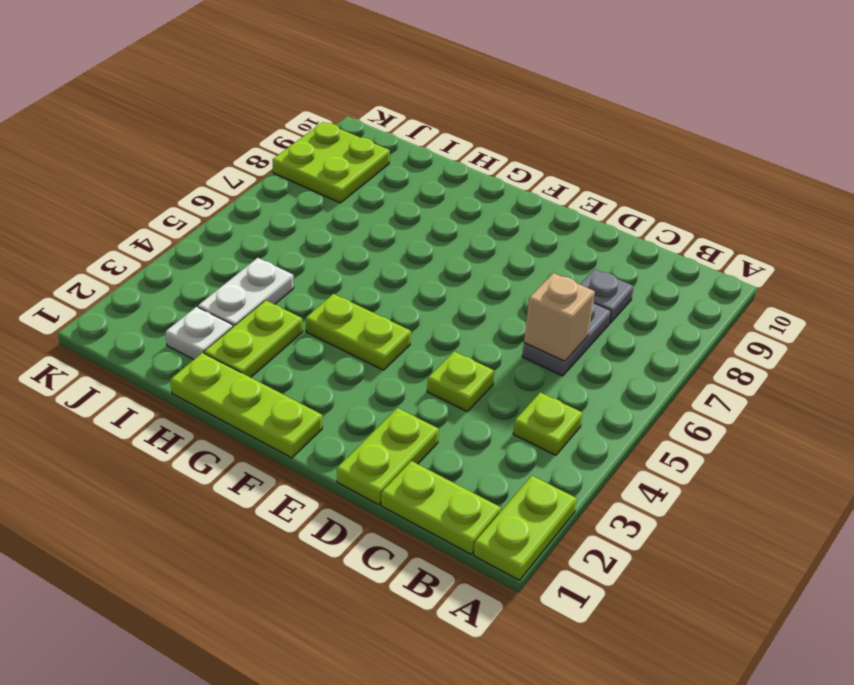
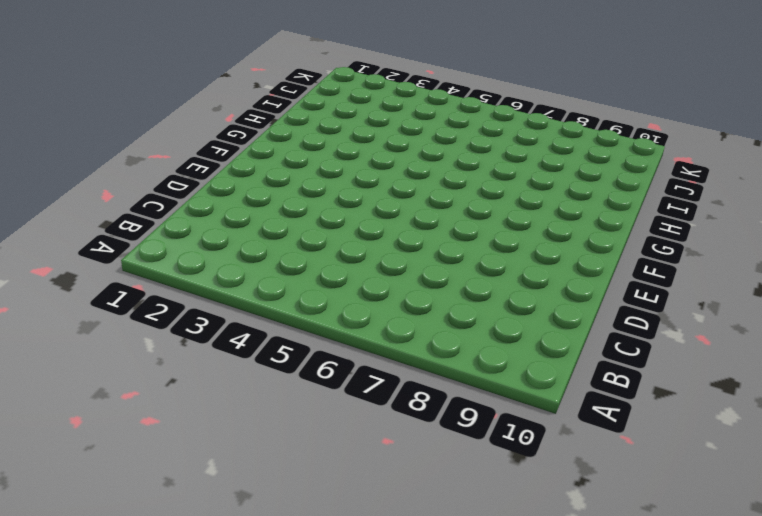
none -> lime 1x2 plate [474,476,577,580]
none -> lime 1x2 plate [381,461,501,554]
none -> lime 1x1 plate [513,392,583,455]

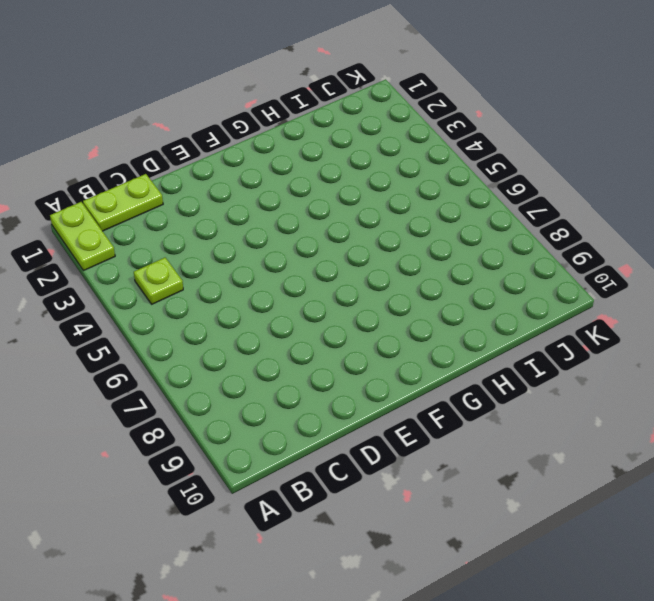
none -> grey 1x2 plate [522,302,611,376]
none -> grey 1x1 plate [580,269,634,323]
none -> lime 1x2 plate [337,408,439,505]

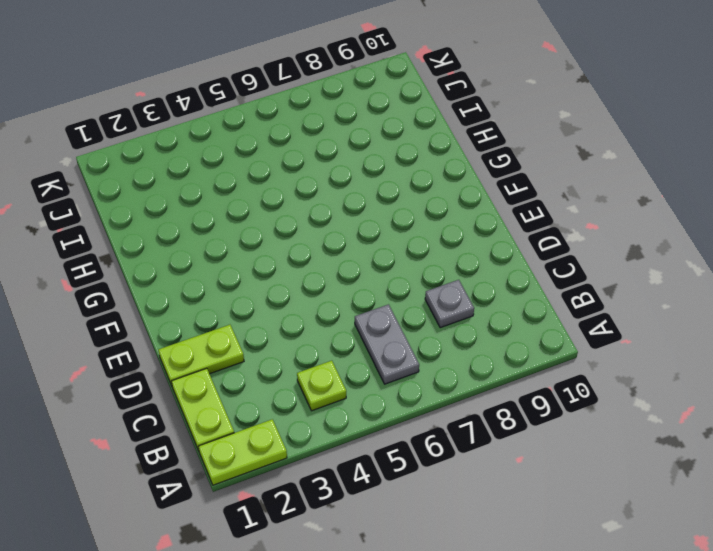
grey 1x2 plate [355,304,419,384] -> grey 1x2 plate turned to [522,302,611,376]
none -> lime 1x1 plate [427,351,494,411]
none -> lime 1x3 plate [170,353,322,458]
none -> lime 1x2 plate [306,294,411,370]

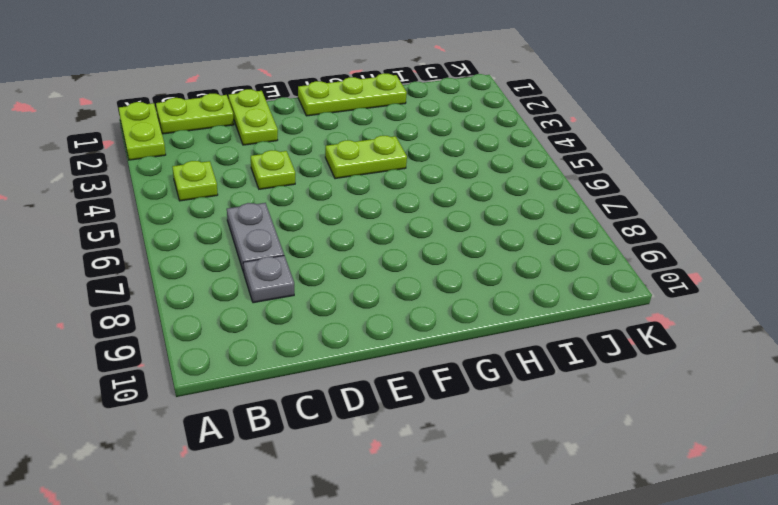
none -> lime 1x2 plate [204,300,303,377]
none -> white 1x1 plate [166,307,233,360]
none -> white 1x2 plate [198,258,294,327]

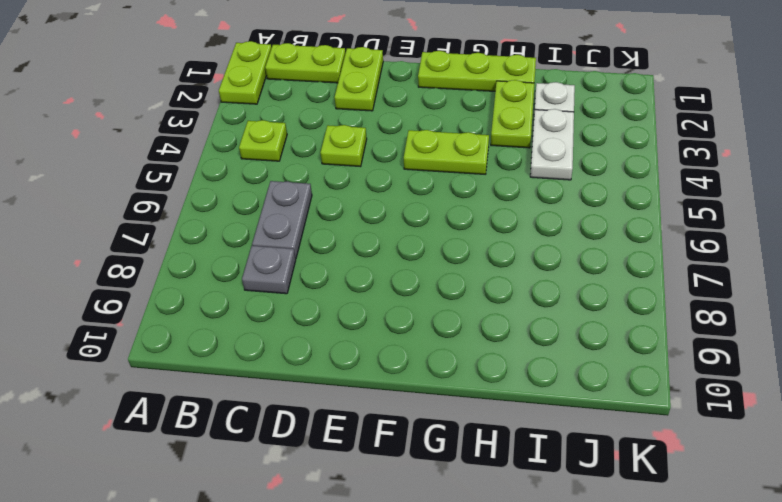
none -> lime 2x2 plate [272,122,390,203]
none -> tan 1x1 brick [524,273,595,361]

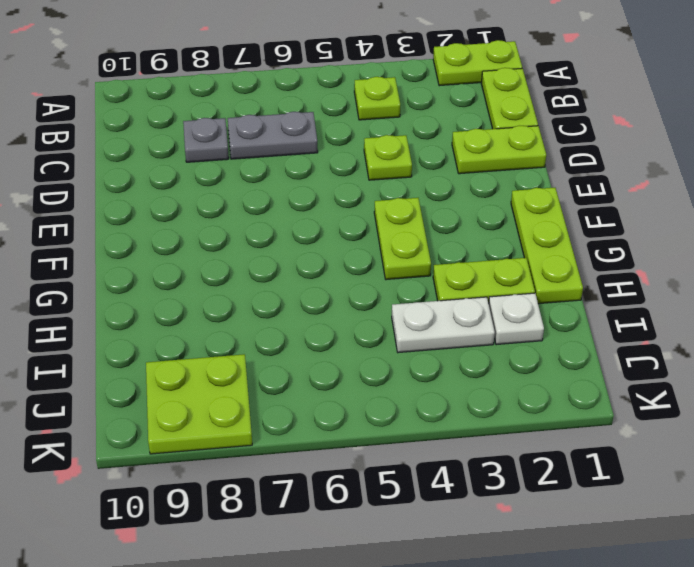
none -> tan 1x1 brick [524,273,595,361]

